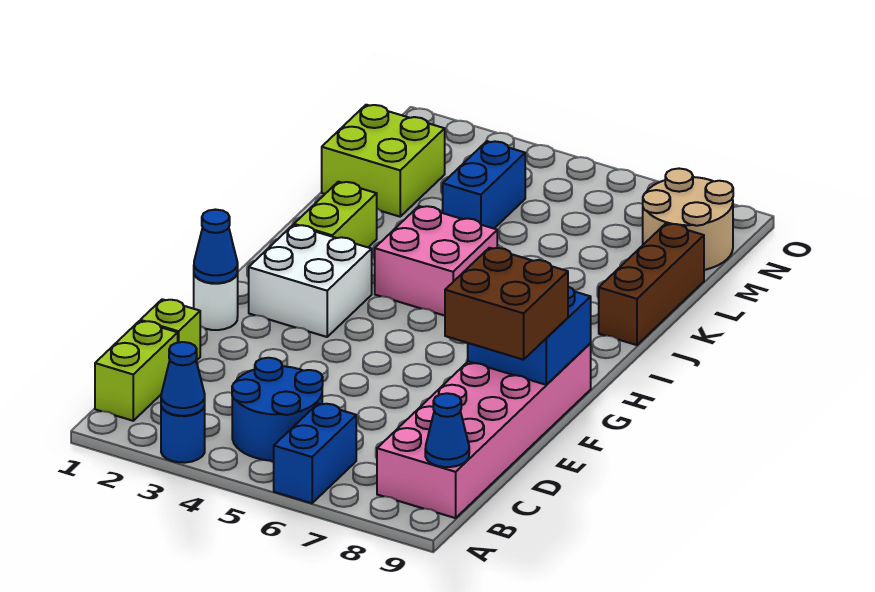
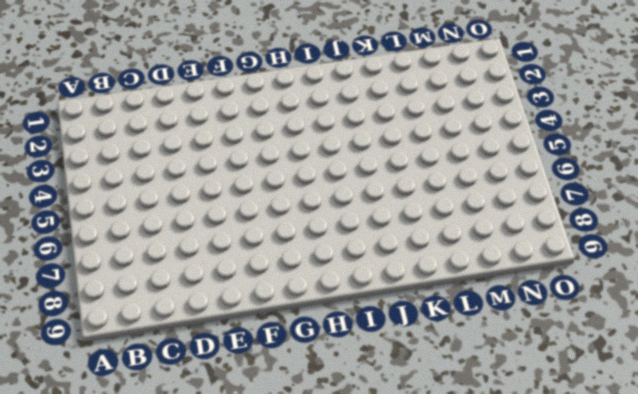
none -> blue 1x1 round brick [161,407,205,463]
none -> blue 1x2 brick [274,403,356,503]
none -> lime 1x2 brick [95,321,178,421]

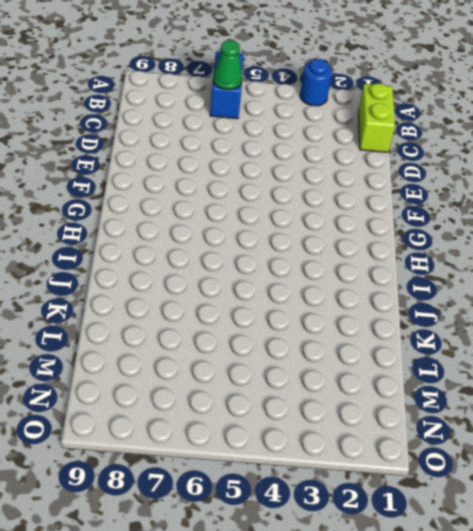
green 1x1 cone [213,40,242,90] -> none
none -> blue 2x2 round brick [232,358,323,461]
none -> pink 2x6 brick [377,344,591,518]
none -> lime 1x1 brick [140,299,200,361]

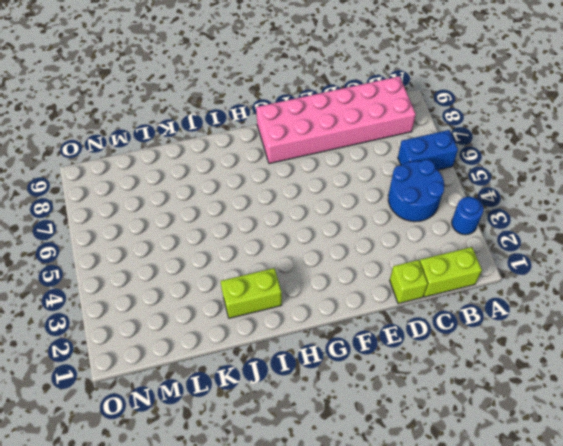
none -> white 1x1 round brick [194,271,238,330]
none -> white 2x2 brick [249,225,372,337]
none -> pink 2x2 brick [375,206,497,316]

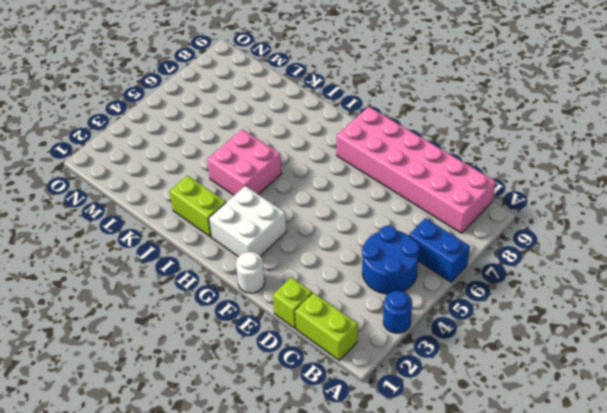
none -> brown 1x3 brick [599,224,704,345]
none -> lime 2x2 brick [322,105,445,217]
none -> blue 1x2 brick [443,141,525,228]

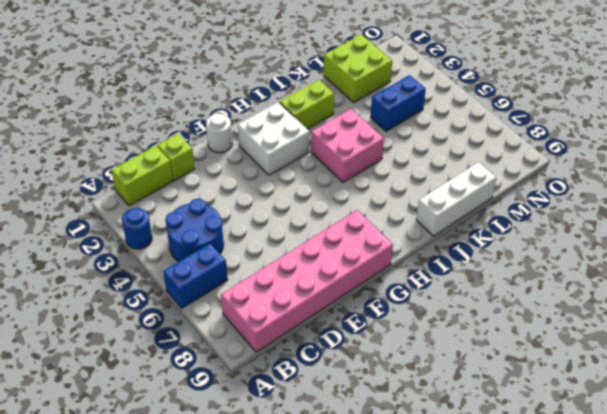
white 1x3 brick [416,162,497,236] -> brown 1x3 brick [599,224,704,345]
none -> tan 2x2 round brick [643,169,733,270]
none -> blue 1x1 cone [161,342,205,416]
none -> blue 1x1 cone [425,393,469,467]

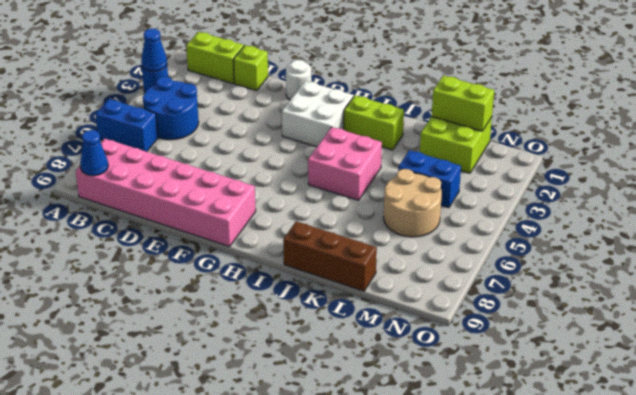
lime 1x2 brick [432,76,494,131] -> none
tan 2x2 round brick [384,169,442,237] -> tan 2x2 round brick moved to [643,169,733,270]
none -> blue 1x1 cone [194,210,238,283]
none -> blue 2x2 brick [468,287,591,385]
none -> brown 2x2 brick [445,248,568,360]

